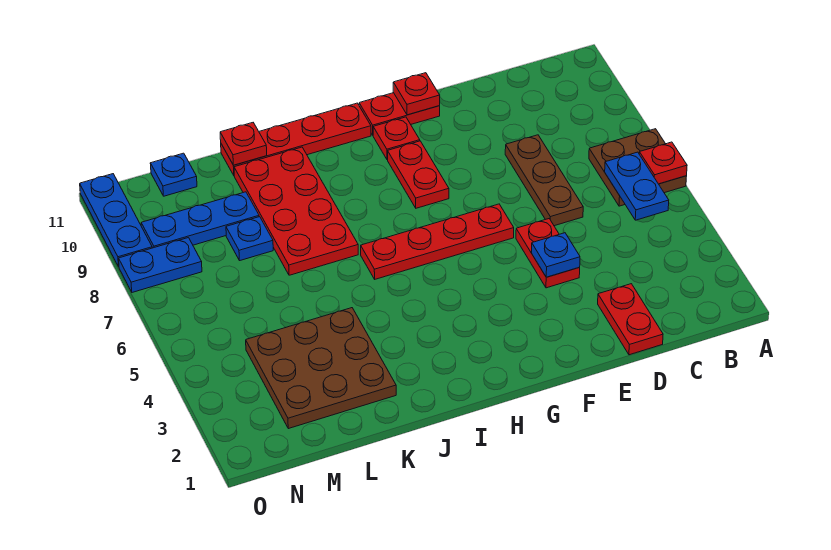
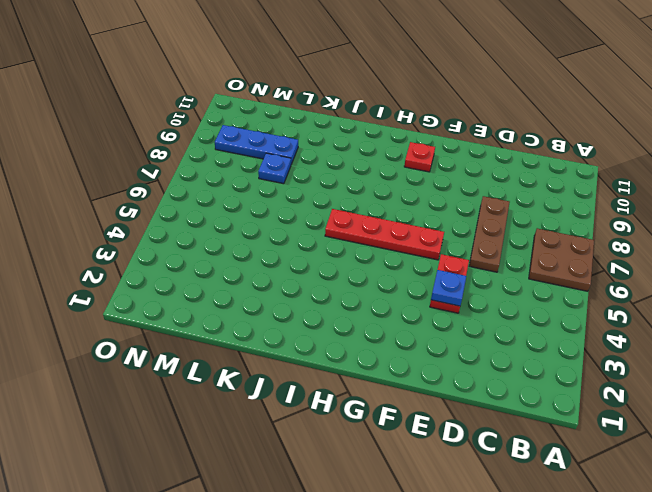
none -> red 1x2 plate [598,284,663,355]
none -> red 1x2 plate [359,93,440,135]
none -> red 1x2 plate [388,141,449,208]

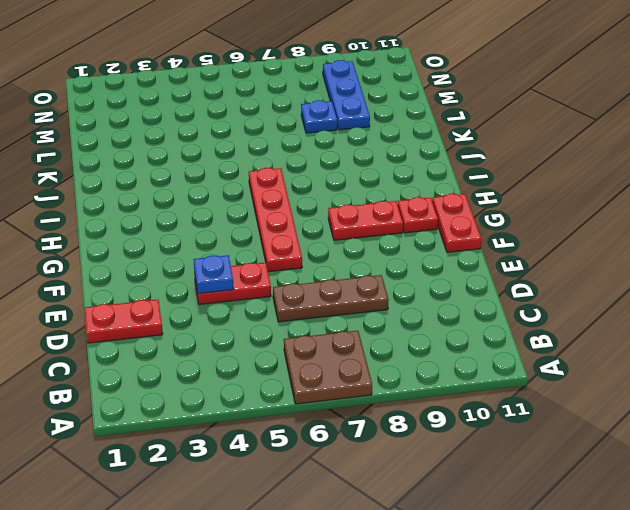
none -> red 1x4 plate [221,103,371,175]
none -> red 2x4 plate [234,147,358,275]
none -> brown 3x3 plate [246,308,396,429]

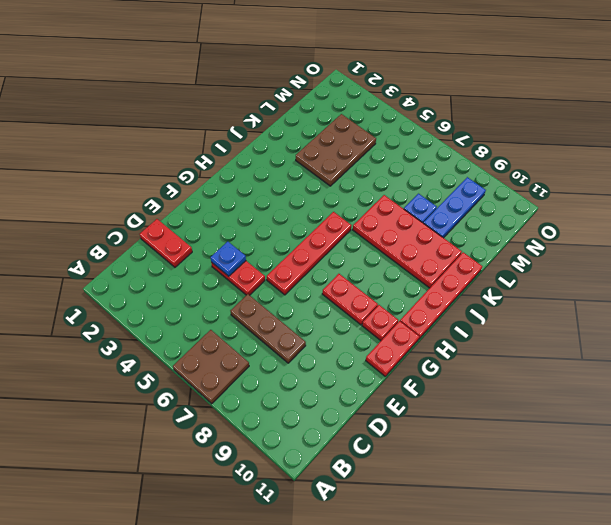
brown 2x3 plate [296,114,376,186] -> brown 3x3 plate [246,308,396,429]
none -> blue 1x1 plate [150,153,197,196]
none -> blue 1x2 plate [119,238,202,292]
none -> blue 1x3 plate [80,174,152,267]

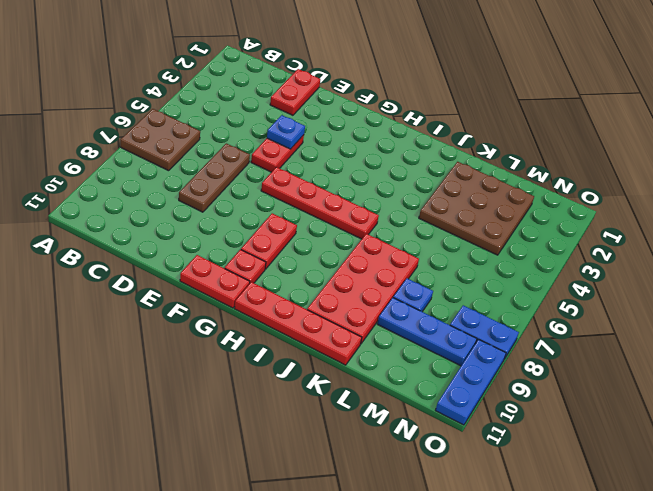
none -> blue 1x1 plate [150,153,197,196]
none -> red 1x1 plate [639,142,687,184]
none -> blue 1x2 plate [605,152,669,220]

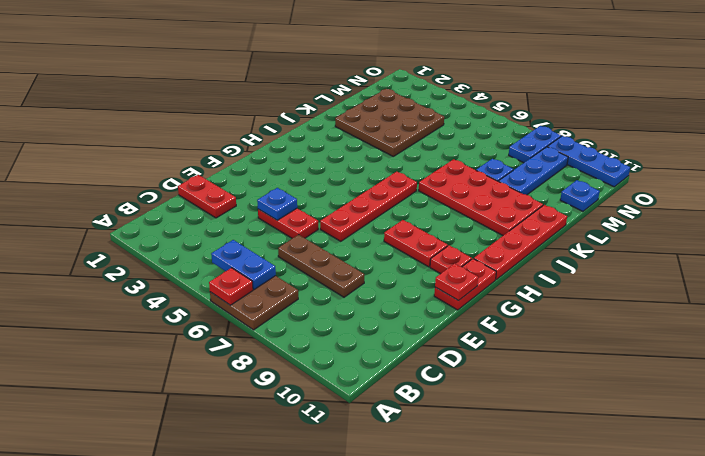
none -> red 1x1 plate [220,123,267,165]

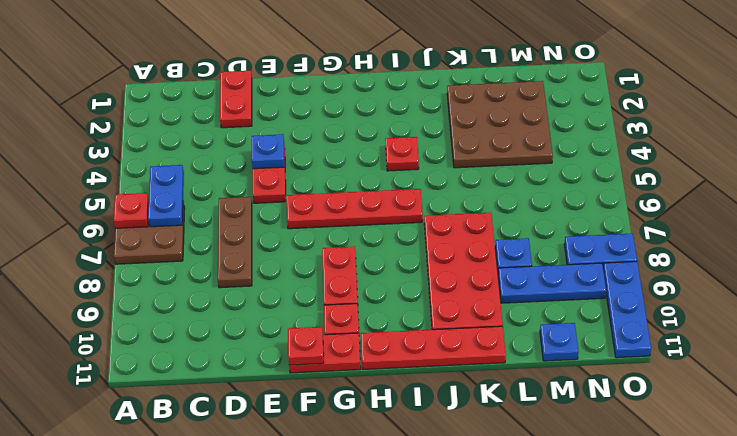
red 1x1 plate [385,137,419,171] -> red 1x1 plate moved to [220,123,267,165]

